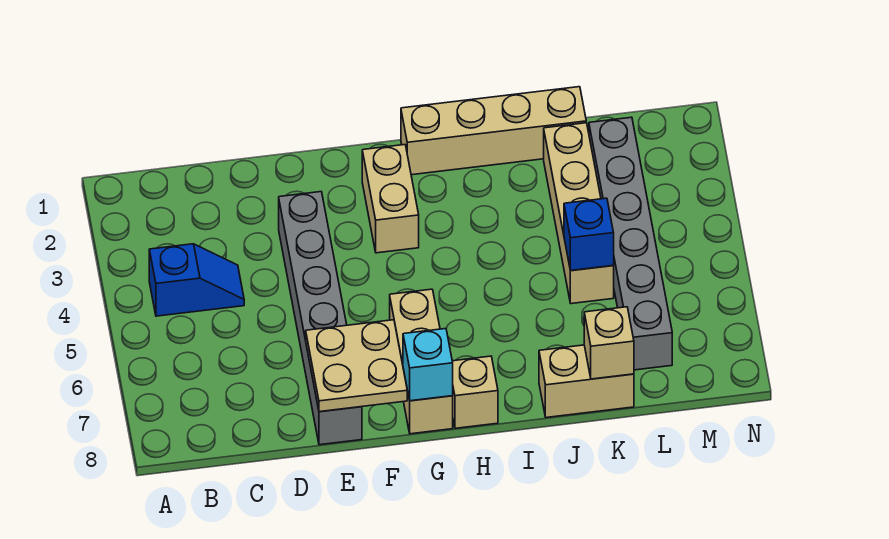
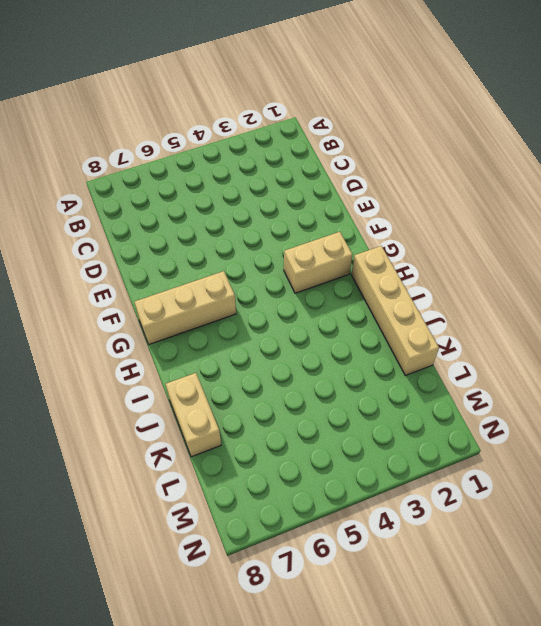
none -> blue 1x2 slope [149,244,244,316]
none -> grey 1x6 brick [279,192,362,445]
none -> tan 1x1 brick [452,356,498,428]

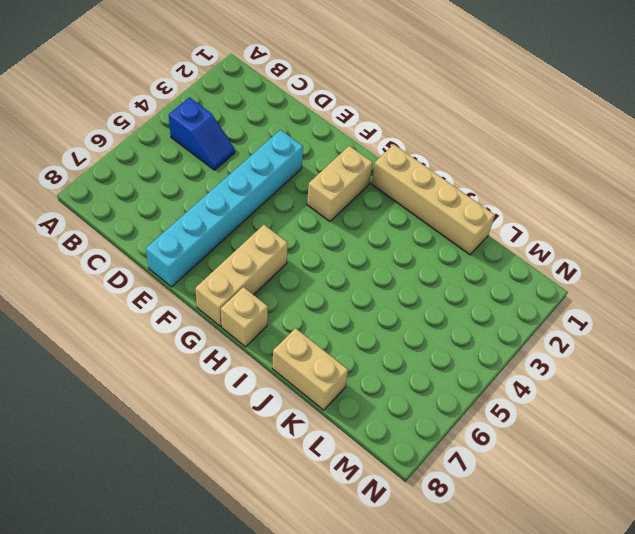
cyan 1x6 brick [146,130,303,287] -> grey 1x6 brick [279,192,362,445]
none -> tan 1x4 brick [544,123,614,304]
none -> grey 1x6 brick [589,117,672,370]
none -> tan 2x2 plate [306,320,407,412]

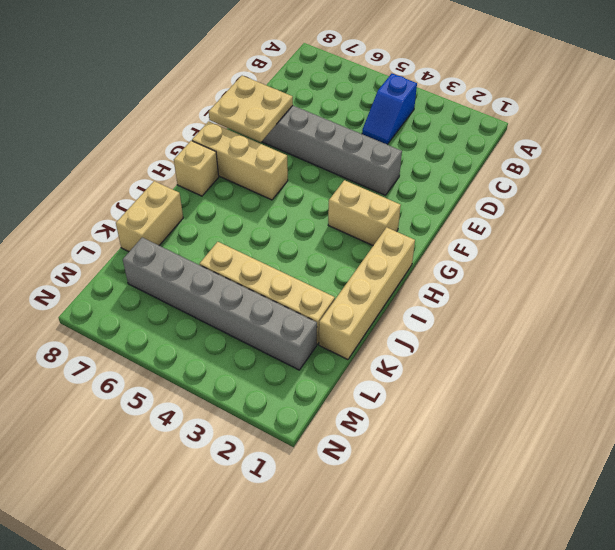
none -> cyan 1x1 brick [403,329,453,401]
none -> blue 1x1 brick [564,198,614,271]
none -> tan 1x1 brick [584,307,634,379]

